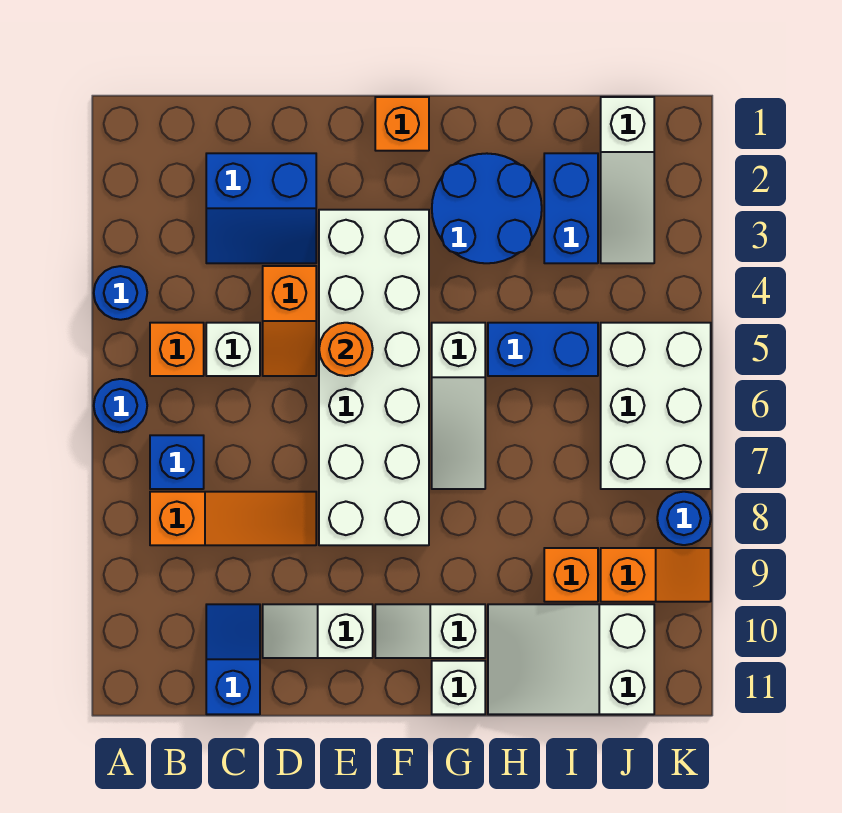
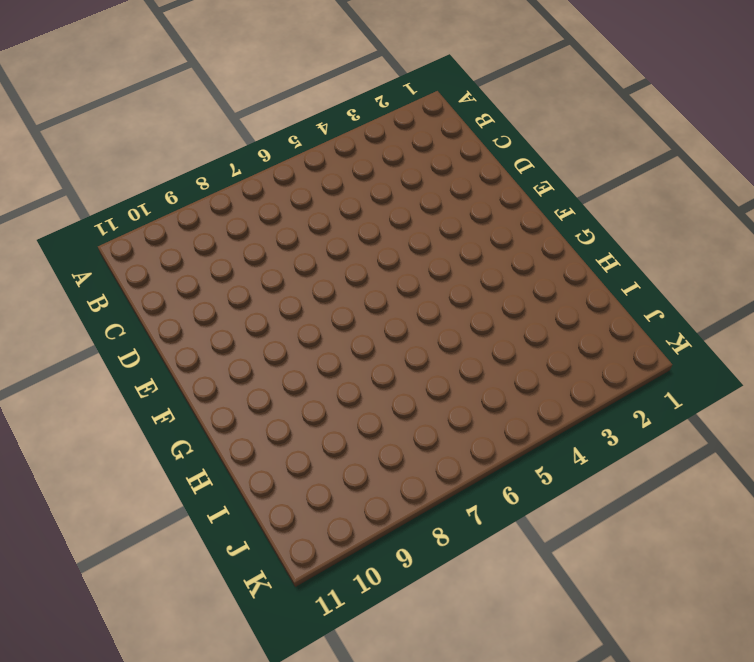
none -> blue 1x1 round brick [94,266,147,320]
none -> blue 1x1 round brick [94,379,147,432]
none -> orange 1x1 brick [150,323,204,376]

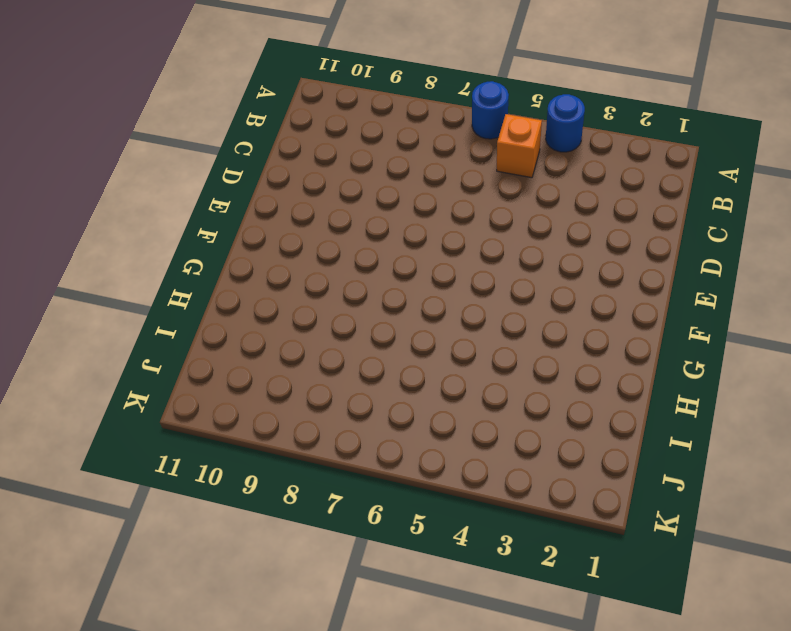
none -> blue 1x1 brick [150,435,204,489]
none -> orange 1x3 slope [150,492,316,545]
none -> blue 2x2 slope [206,153,316,263]

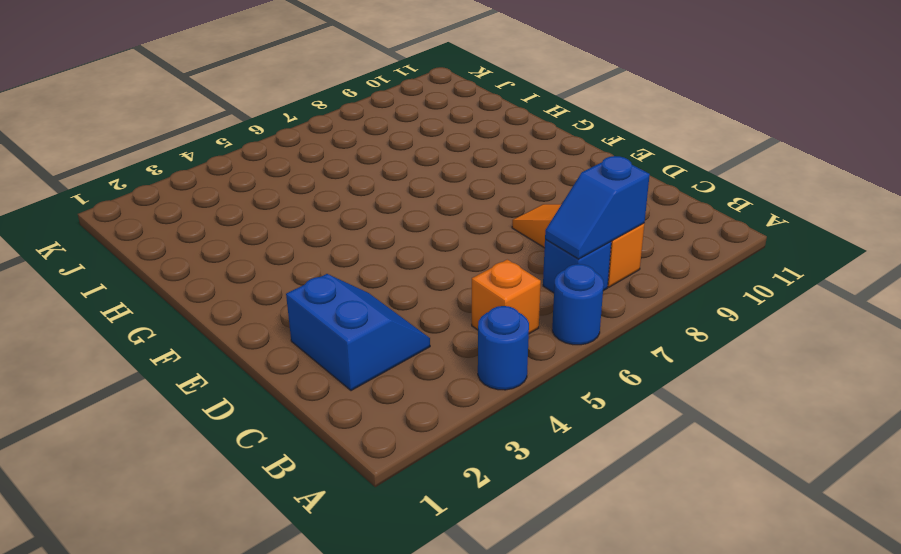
blue 1x2 slope [545,156,650,259] -> blue 1x2 slope moved to [206,604,260,714]
none -> white 1x1 brick [206,323,260,376]
none -> orange 1x2 slope [263,266,316,376]
none -> white 1x2 slope [263,604,373,658]

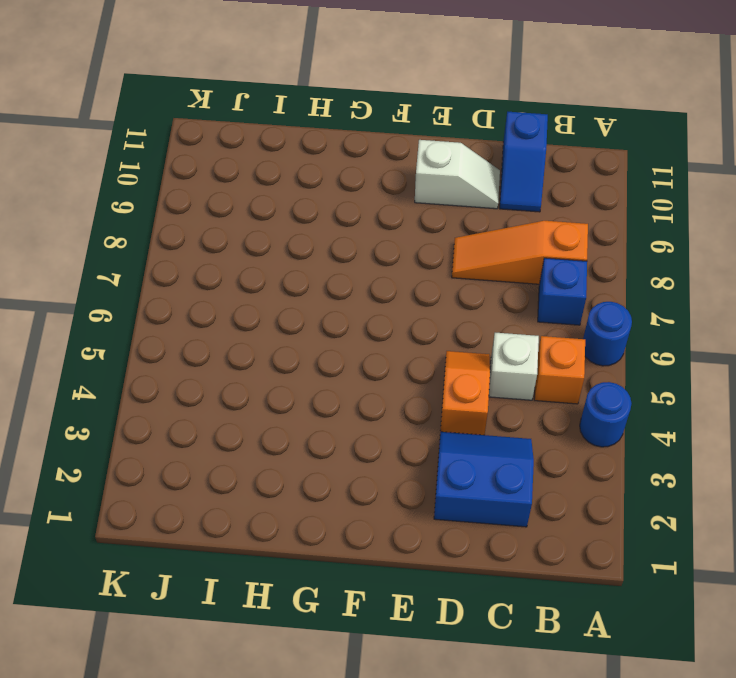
none -> white 2x6 brick [319,210,429,545]
none -> orange 1x1 brick [375,97,429,151]
none -> white 1x2 slope [375,604,485,658]

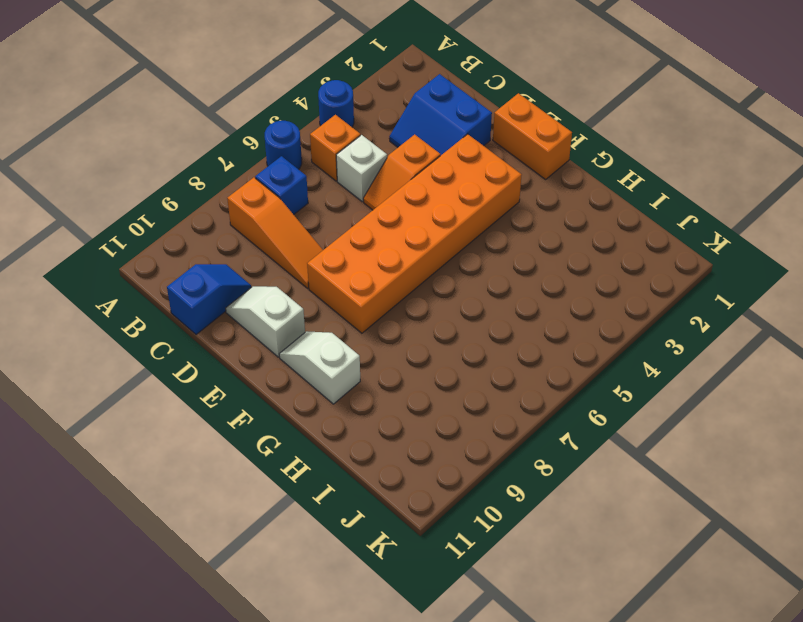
orange 1x2 brick [493,93,572,179] -> orange 1x1 brick [375,97,429,151]
orange 2x6 brick [307,134,521,333] -> white 2x6 brick [319,210,429,545]
none -> blue 2x2 round brick [432,153,542,263]
none -> white 1x3 slope [432,323,485,489]
none -> white 1x1 brick [432,661,485,714]

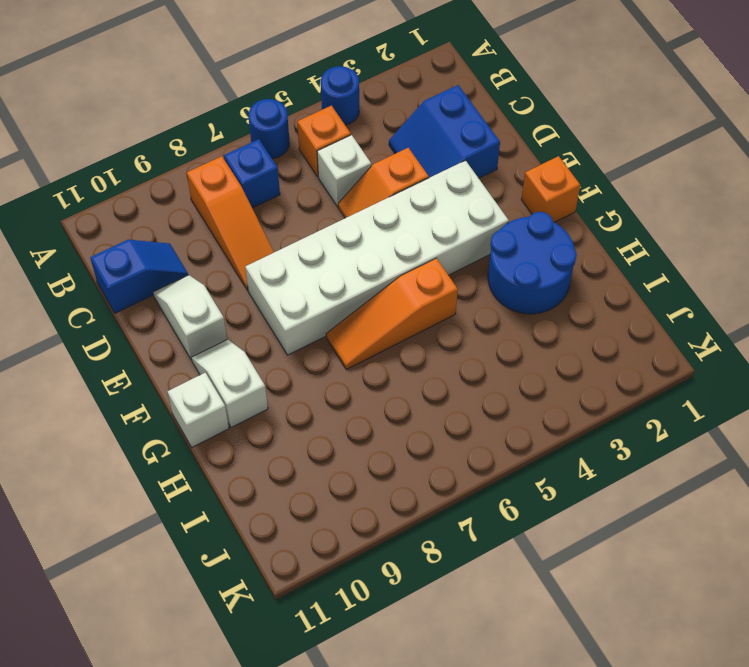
orange 1x3 slope [326,258,458,369] -> white 1x3 slope [432,323,485,489]
none -> blue 1x2 brick [488,323,598,376]
none -> white 2x3 slope [488,604,654,714]
none -> blue 1x2 brick [544,153,598,263]

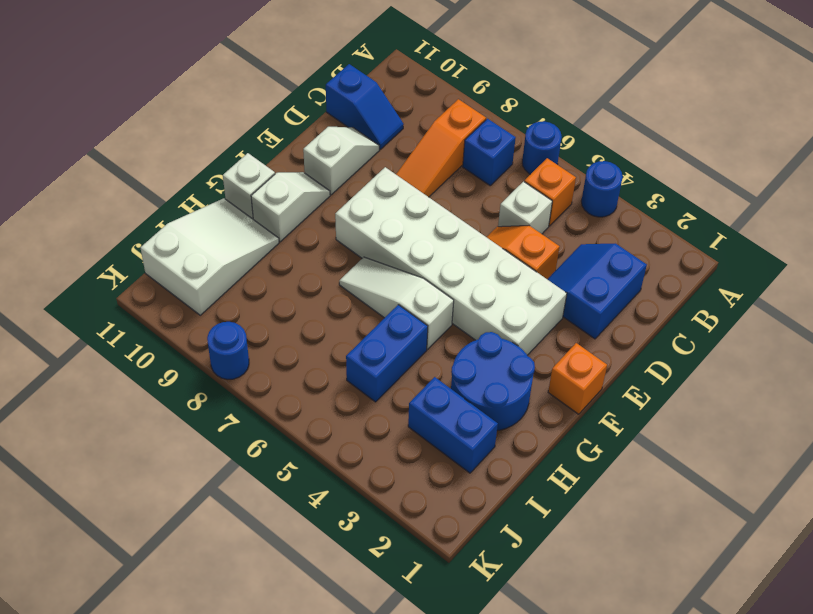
none -> orange 1x1 brick [544,548,598,602]
none -> white 1x3 slope [601,97,654,263]
none -> white 2x3 brick [601,323,711,489]

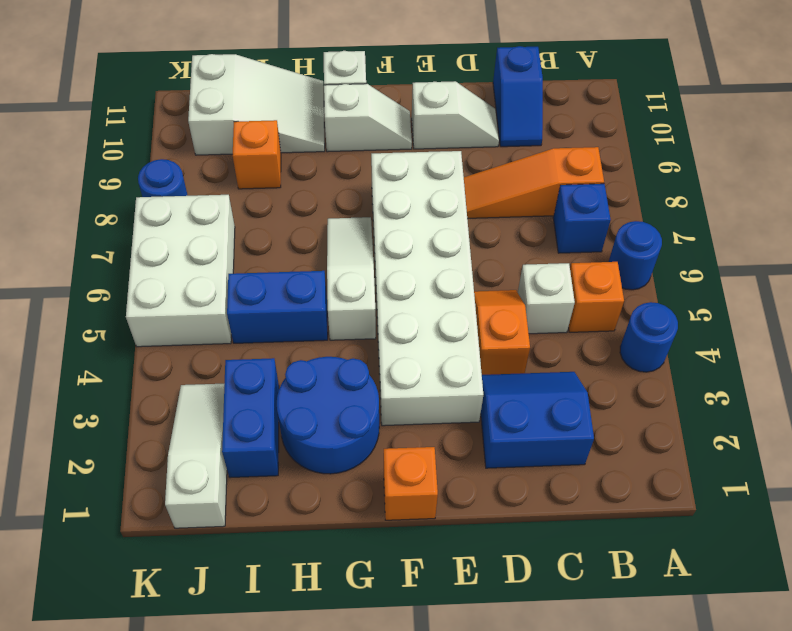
none -> orange 1x2 slope [601,548,711,602]
none -> orange 1x1 round brick [319,323,373,376]

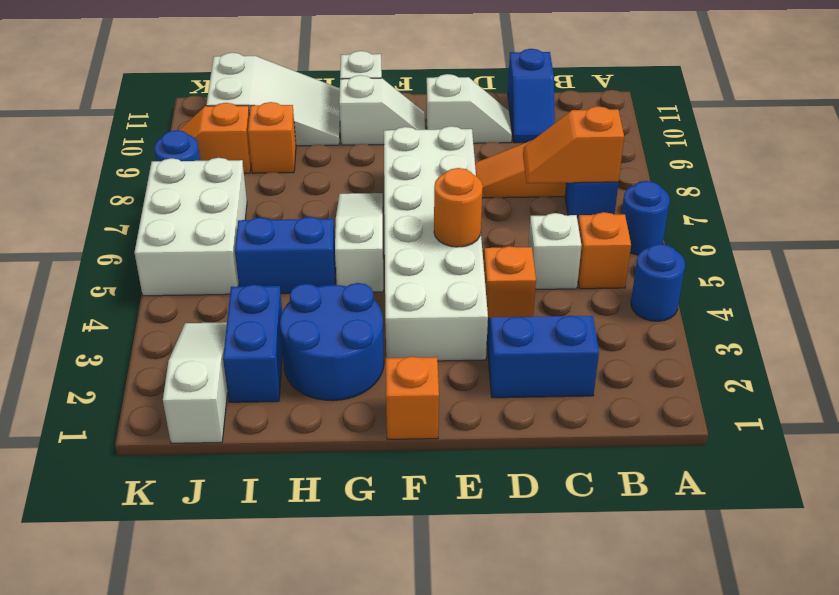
orange 1x2 slope [523,106,624,183] -> none

